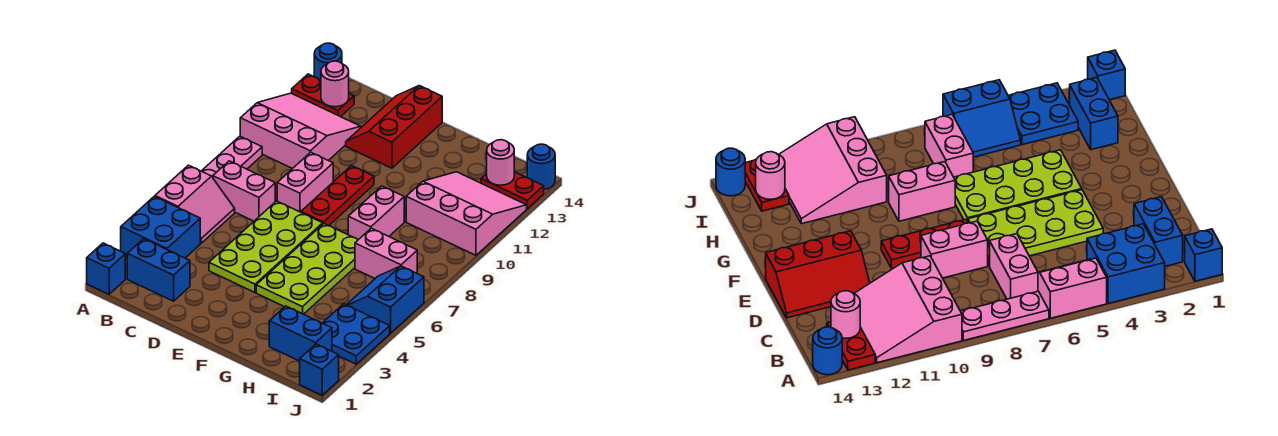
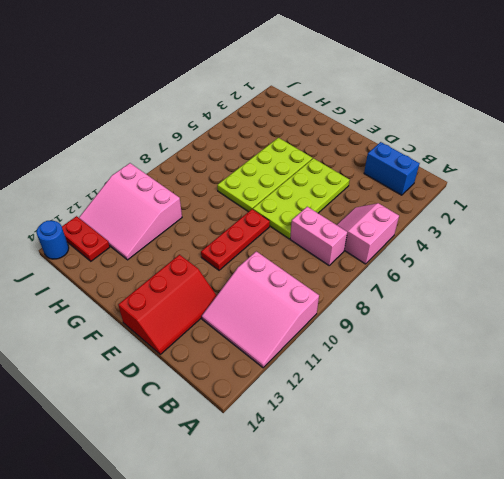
none -> blue 1x1 brick [87,243,125,294]
none -> blue 2x2 brick [121,196,200,258]
none -> pink 1x3 plate [202,136,262,178]

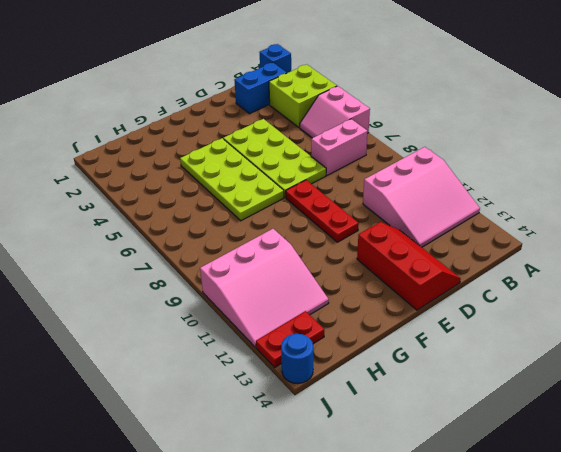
lime 2x2 brick [269,64,337,127] -> blue 2x2 brick [121,196,200,258]
none -> pink 1x3 plate [202,136,262,178]
none -> red 1x2 plate [292,74,354,117]
none -> blue 1x1 round brick [314,43,342,80]

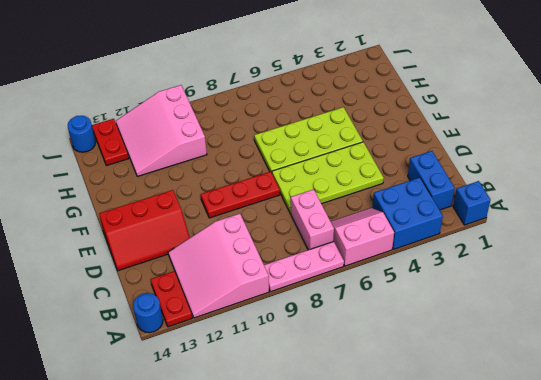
none -> pink 1x2 brick [277,152,333,212]
none -> pink 1x2 brick [348,186,404,240]
none -> blue 1x2 brick [269,306,332,361]

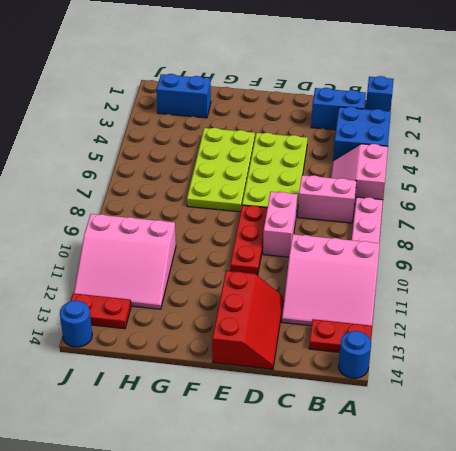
none -> pink 1x2 brick [348,186,404,240]
none -> pink 1x2 brick [355,228,417,278]
none -> blue 2x2 plate [323,304,390,364]

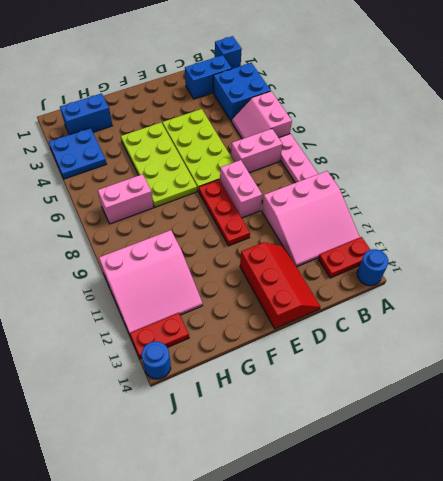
none -> pink 1x2 brick [348,186,404,240]
none -> blue 2x2 slope [347,266,424,333]
none -> blue 1x1 brick [300,344,339,395]

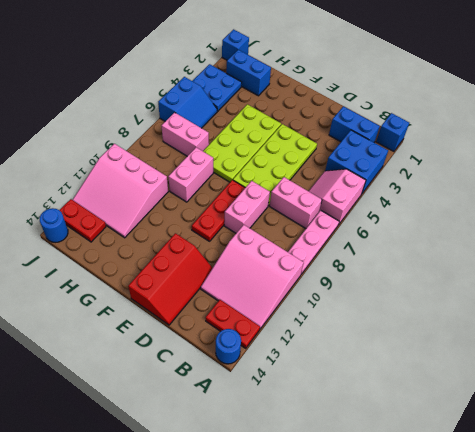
none -> pink 1x1 round brick [321,61,349,107]
none -> pink 1x1 round brick [487,140,514,185]

